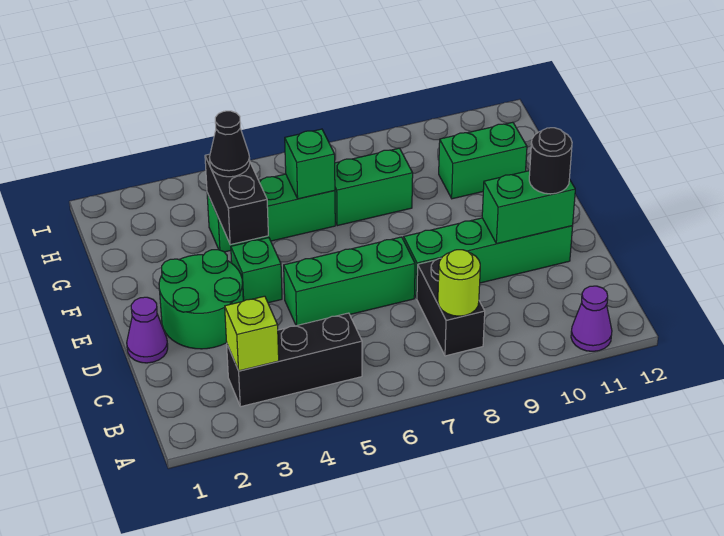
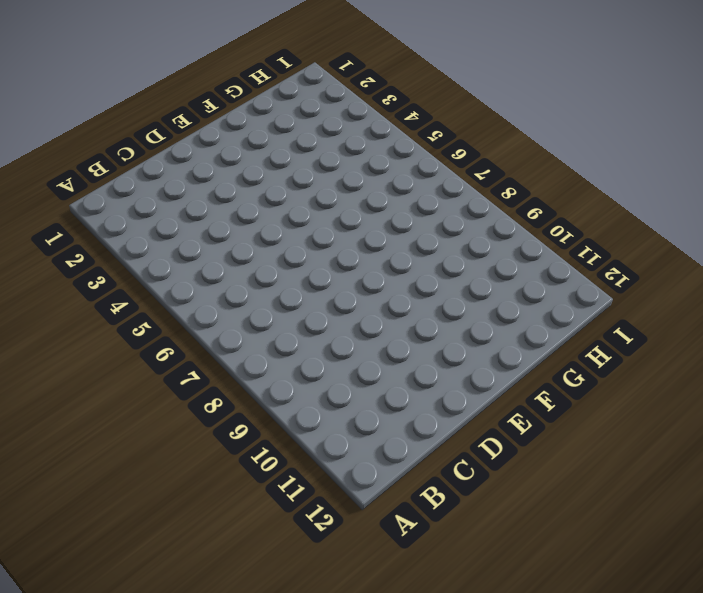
none -> purple 1x1 cone [571,286,612,351]
none -> black 1x3 brick [227,313,362,407]
none -> black 1x2 brick [417,258,485,356]

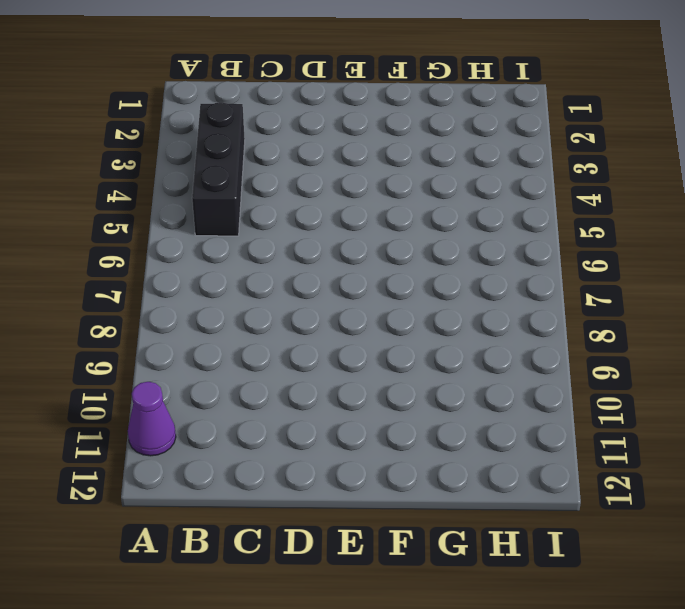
none -> black 1x2 brick [417,258,485,356]
none -> purple 1x1 cone [127,297,168,363]
none -> green 2x2 round brick [159,250,243,349]

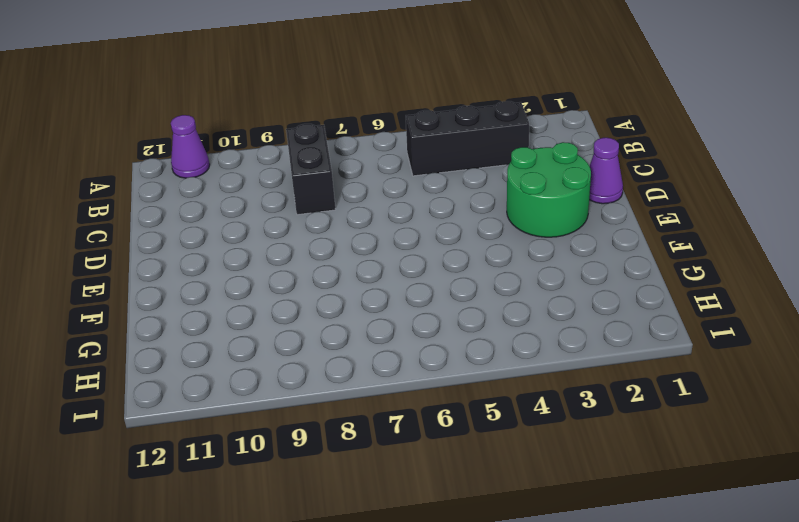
none -> green 1x3 brick [284,237,415,326]
none -> green 1x4 brick [404,218,573,298]
none -> green 1x1 brick [231,238,282,303]

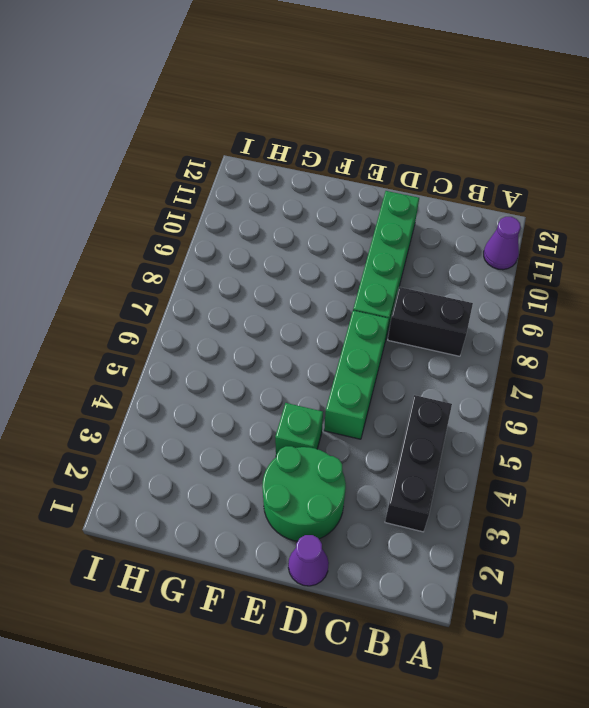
none -> green 1x3 brick [207,174,335,252]
none -> green 1x2 brick [335,148,413,226]
none -> green 1x2 brick [439,122,527,199]

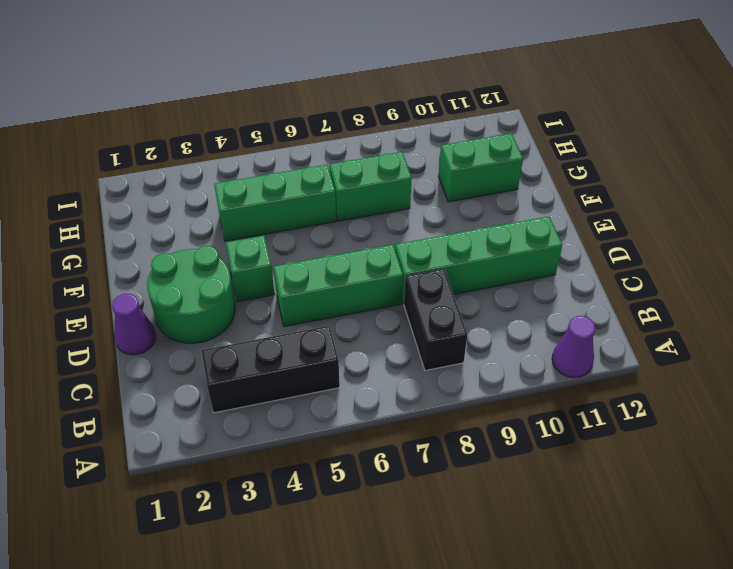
none -> lime 1x1 brick [225,296,279,371]
none -> lime 1x1 round brick [438,250,480,316]
none -> green 1x2 brick [482,171,575,244]

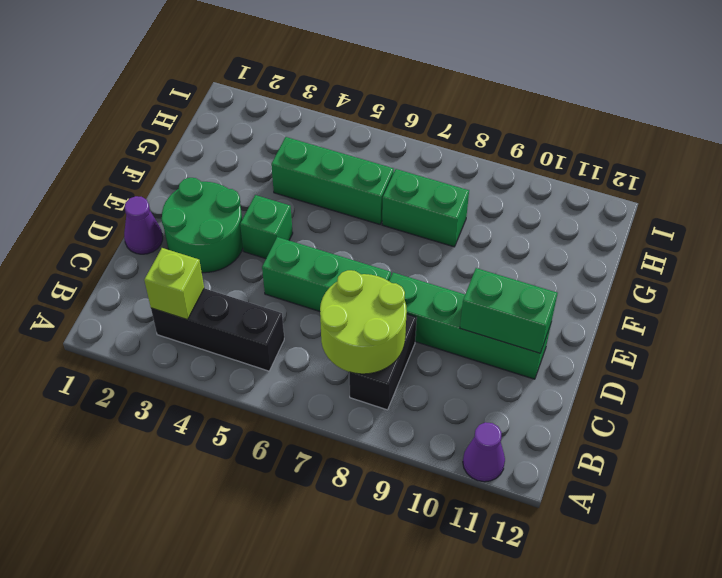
lime 2x2 round brick [320,270,407,374] -> lime 1x1 round brick [438,250,480,316]
none -> green 1x2 brick [439,122,527,199]
none -> black 1x2 brick [205,154,268,245]
none -> green 1x1 brick [285,129,335,199]

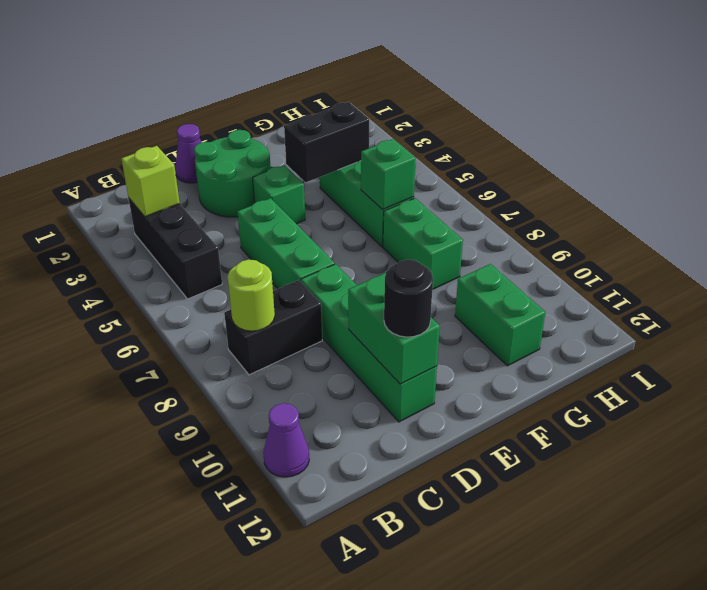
none -> black 1x1 cone [209,111,250,177]

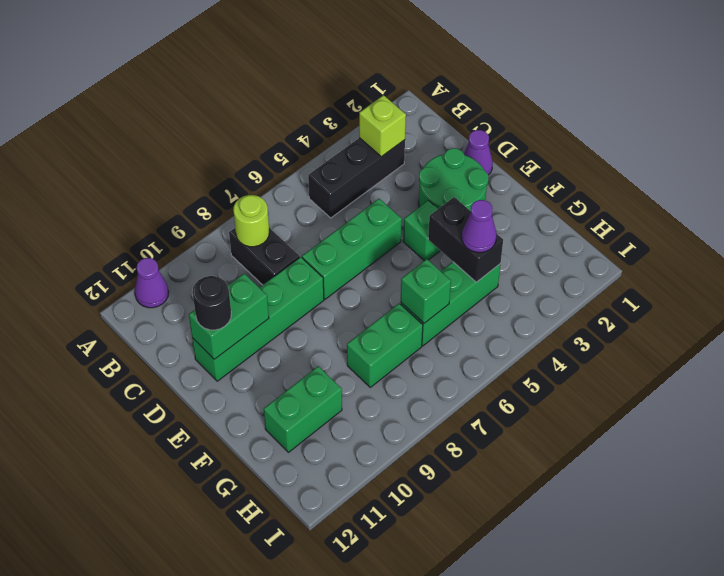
purple 1x1 cone [462,200,496,252] -> black 1x1 cone [209,111,250,177]

